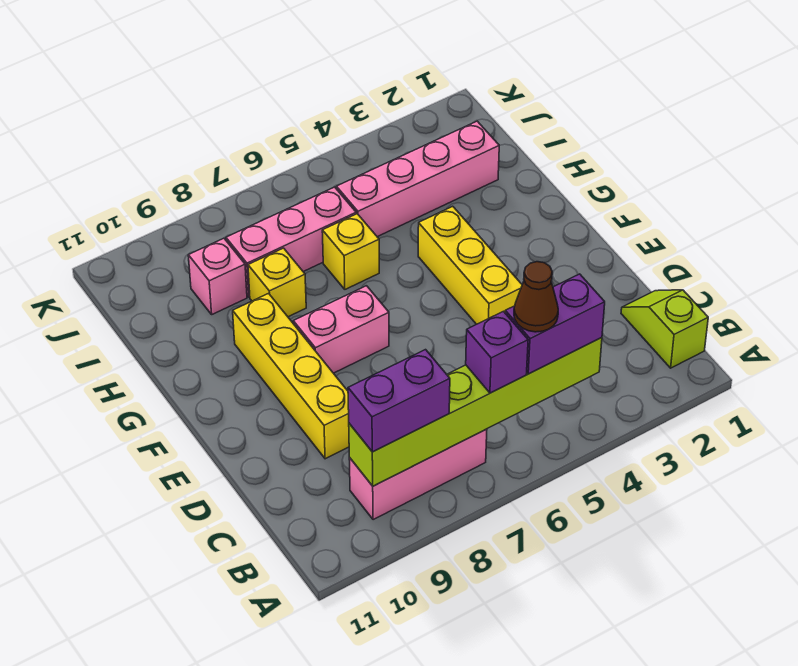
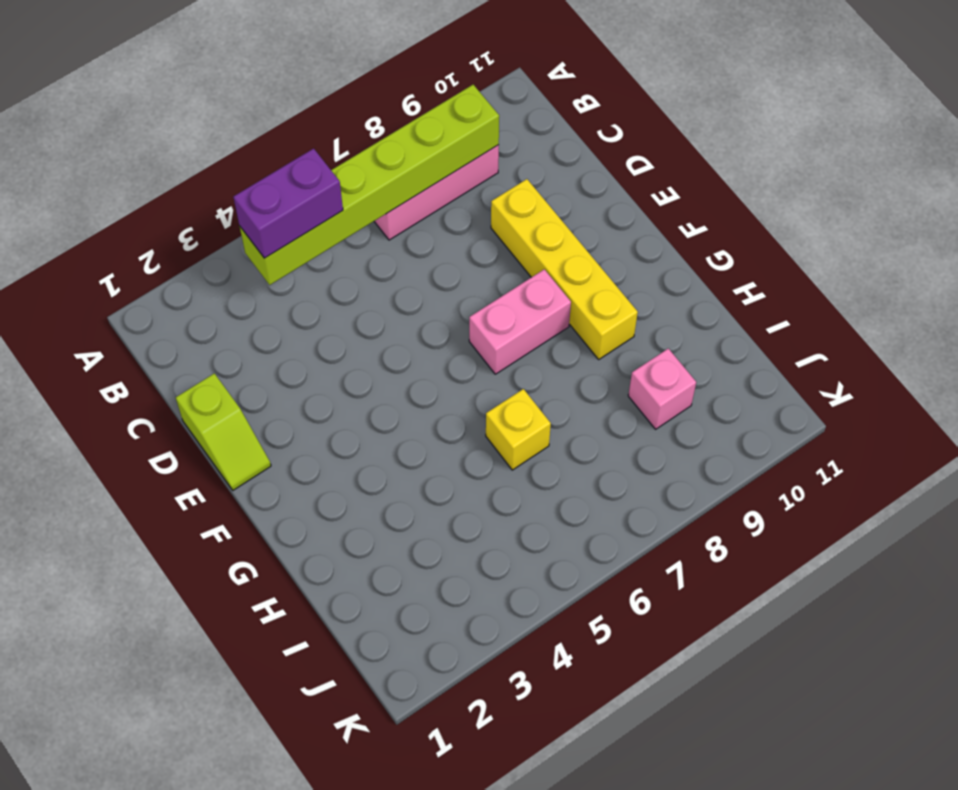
lime 1x2 slope [176,373,271,490] -> lime 1x2 slope moved to [621,290,708,368]
none -> yellow 1x3 brick [418,206,522,324]
none -> yellow 1x1 brick [248,248,306,317]
none -> pink 1x4 brick [336,121,499,237]

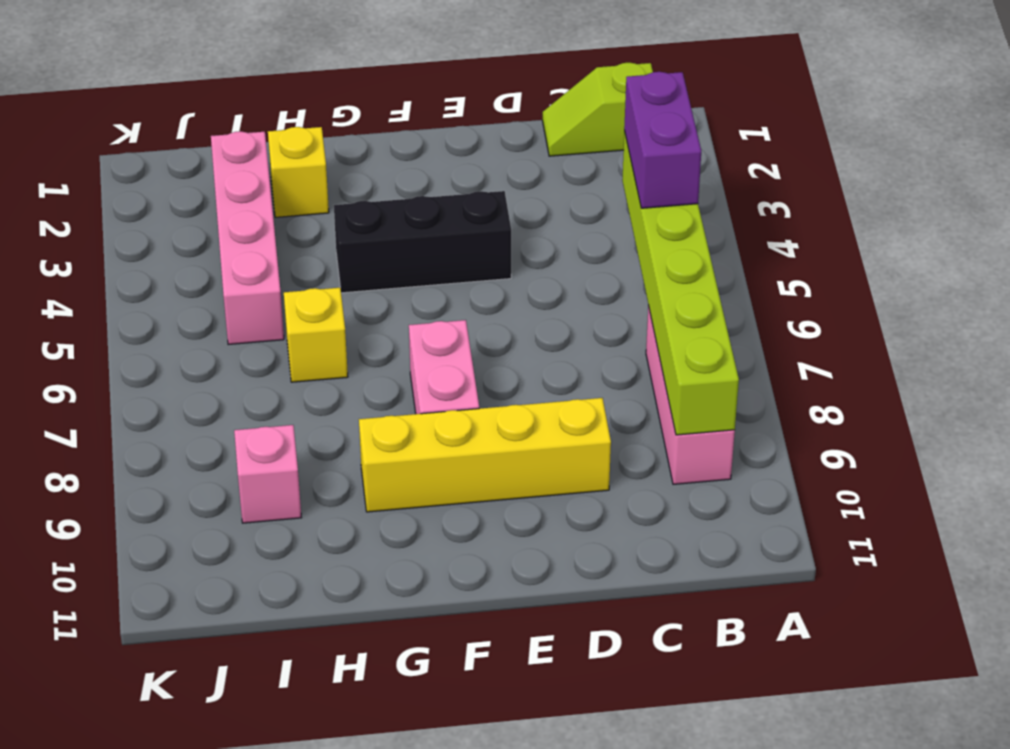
black 1x3 brick [334,191,511,293] -> yellow 1x3 brick [418,206,522,324]
yellow 1x1 brick [268,127,329,217] -> yellow 1x1 brick moved to [248,248,306,317]
none -> pink 1x3 brick [226,187,356,297]
none -> purple 1x1 brick [466,311,528,393]
none -> purple 1x2 brick [348,350,450,452]

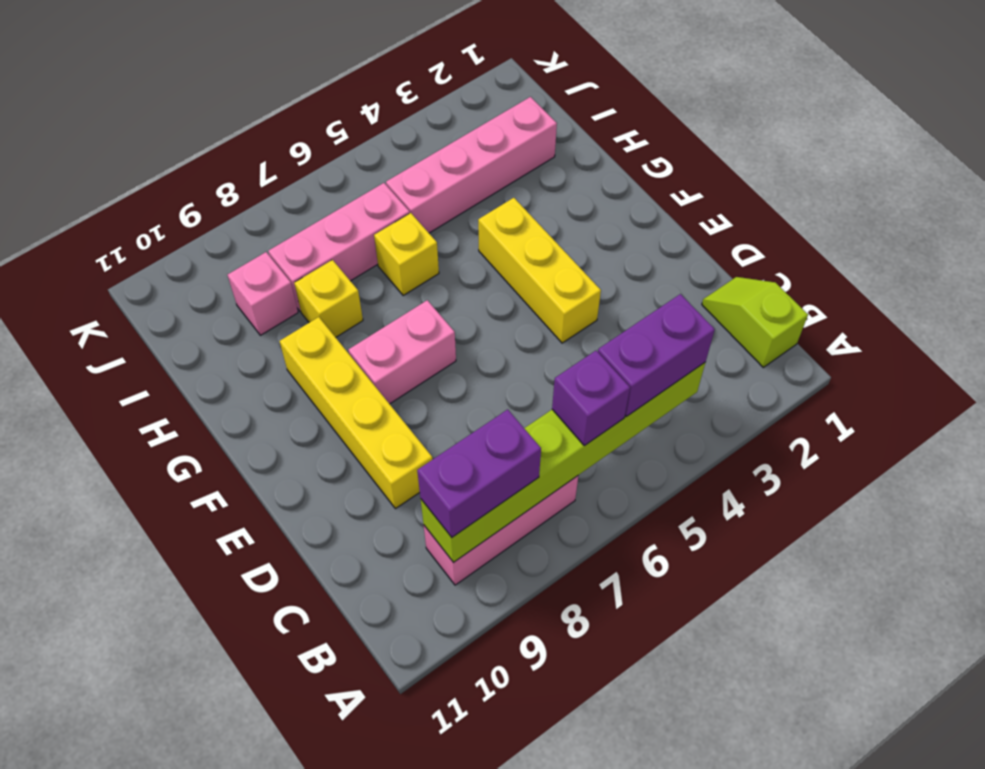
none -> brown 1x1 cone [514,262,558,332]

